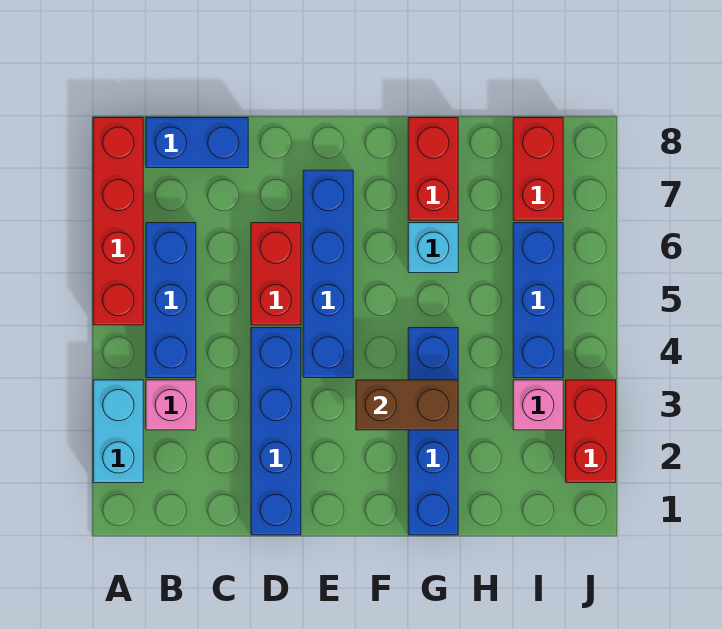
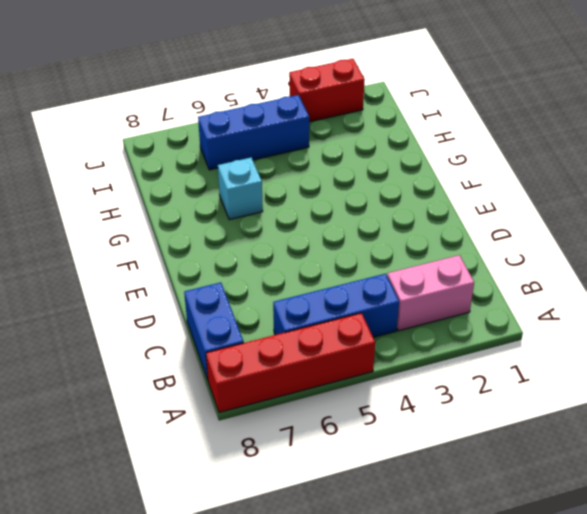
pink 1x2 brick [387,255,474,331] -> pink 1x1 brick [146,380,196,430]
none -> cyan 1x2 brick [93,380,143,483]
none -> blue 1x4 brick [251,328,301,535]
none -> red 1x2 brick [251,223,301,325]

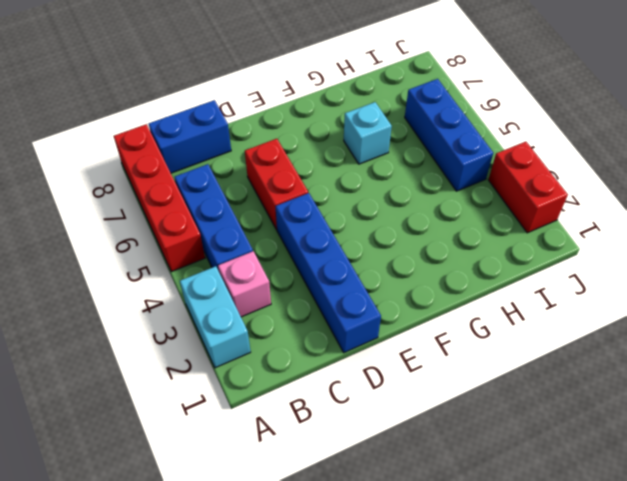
none -> blue 1x4 brick [303,170,353,378]
none -> blue 1x4 brick [408,328,458,535]
none -> red 1x2 brick [408,118,458,220]

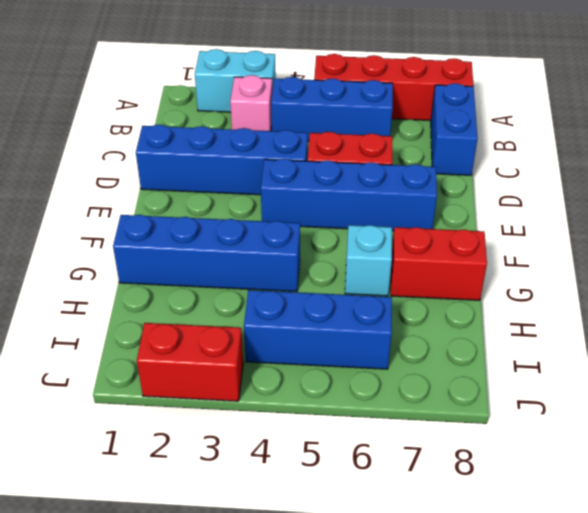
none -> pink 1x1 brick [513,380,563,430]
none -> red 1x2 brick [513,118,563,220]
none -> brown 1x2 brick [356,380,458,430]

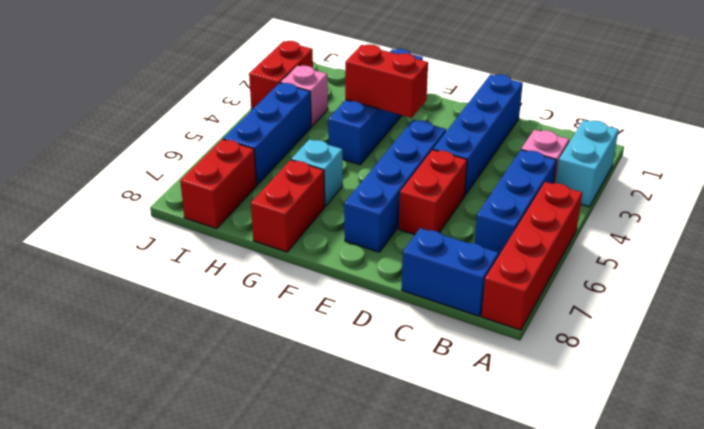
red 1x2 brick [345,44,428,118] -> brown 1x2 brick [356,380,458,430]

